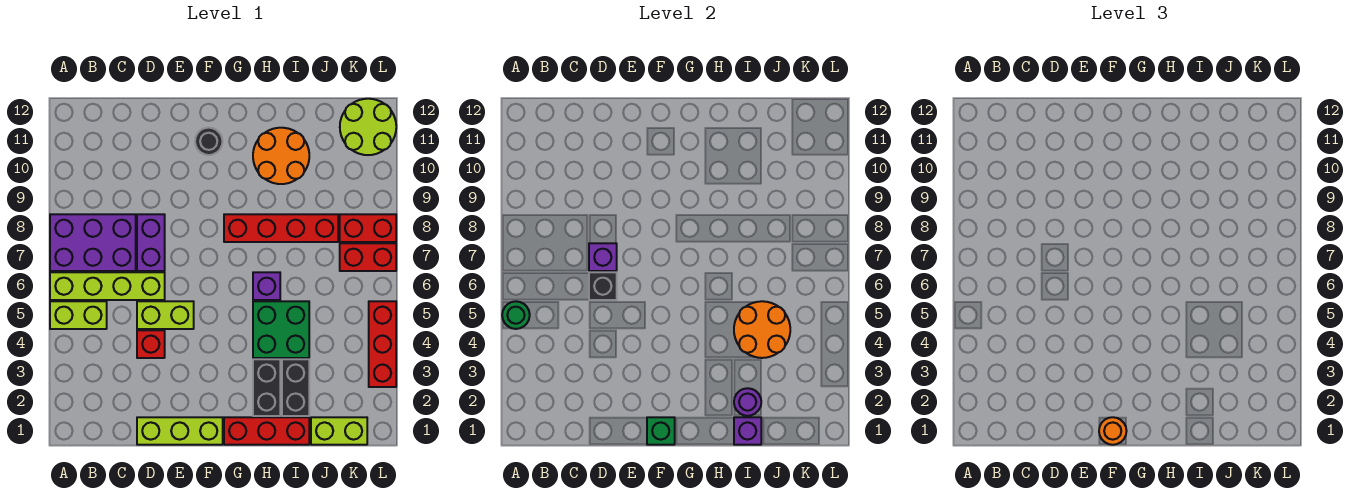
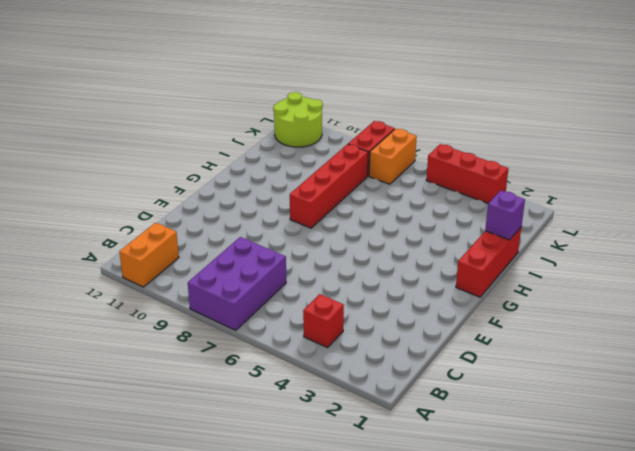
orange 1x2 brick [119,223,179,287] -> none
red 1x1 brick [303,294,344,348] -> red 1x1 brick moved to [137,330,165,358]
orange 1x2 brick [369,129,417,184] -> red 1x2 brick [340,243,396,271]
none -> lime 1x2 brick [50,301,107,329]
none -> lime 1x4 brick [50,272,165,300]
none -> lime 1x3 brick [137,417,223,445]

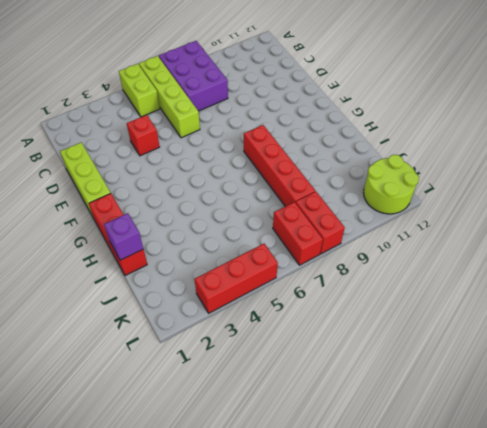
none -> lime 1x2 brick [137,301,194,329]
none -> purple 1x2 brick [137,214,165,271]
none -> black 1x1 round brick [195,128,223,155]

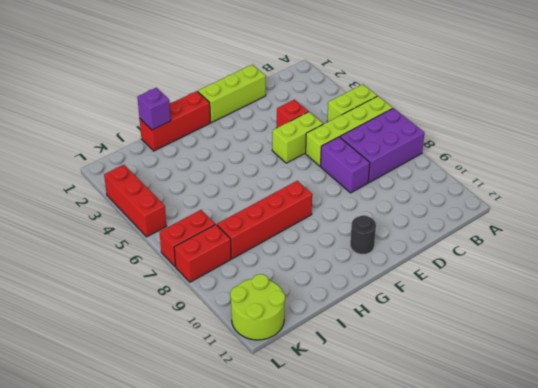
none -> black 1x2 brick [253,359,280,416]
none -> green 2x2 brick [253,301,309,358]
none -> purple 1x1 brick [253,272,280,300]

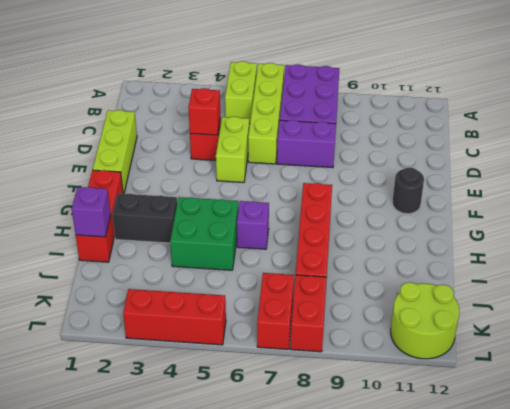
red 1x1 brick [189,88,221,135] -> none
none -> orange 2x2 round brick [253,128,309,184]
none -> black 1x2 brick [282,359,309,416]
none -> lime 1x2 brick [311,417,367,445]

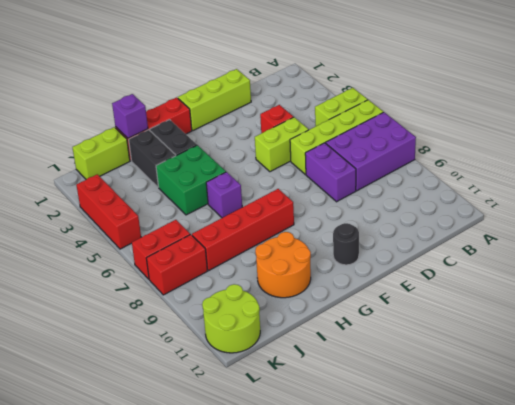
none -> green 1x1 round brick [502,301,530,329]
none -> black 1x1 brick [589,272,617,300]
none -> purple 1x1 brick [589,243,617,271]

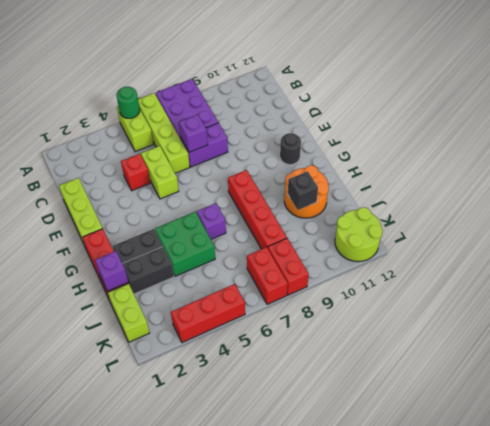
black 1x1 brick [288,171,318,210] -> black 1x1 brick moved to [589,272,617,300]
none -> green 1x1 brick [647,417,675,445]
none -> purple 1x1 round brick [734,388,761,416]
none -> orange 2x2 round brick [734,301,790,358]

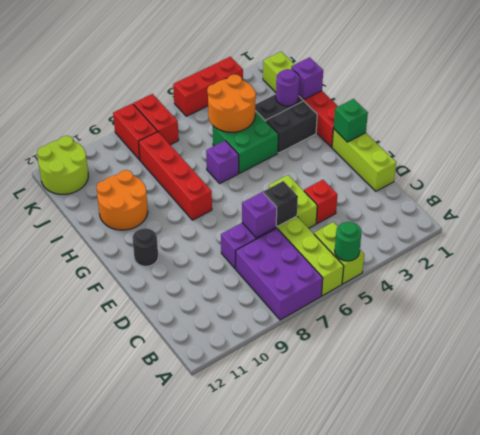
none -> orange 1x1 round brick [1099,417,1126,445]

